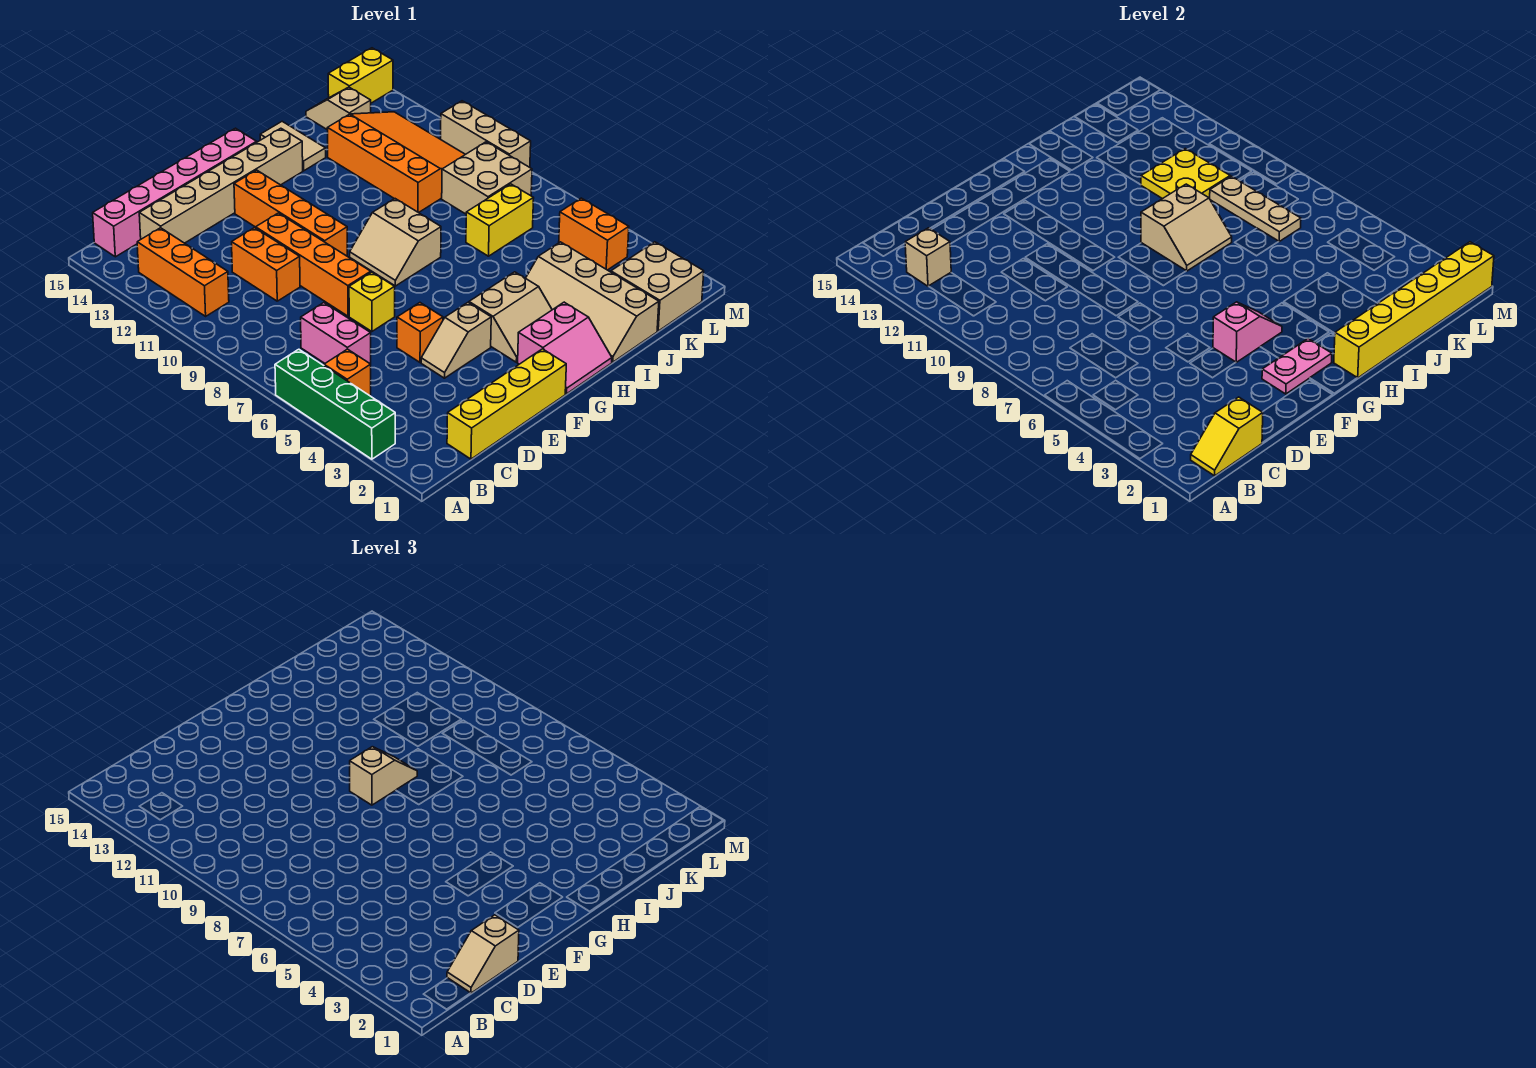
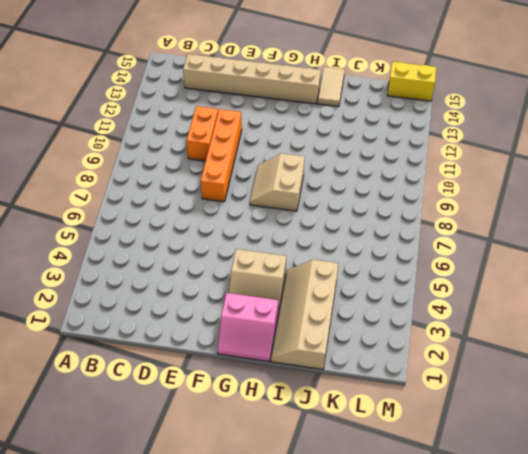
none -> green 1x4 brick [275,349,395,459]
none -> orange 1x1 brick [324,349,371,396]
none -> orange 1x3 brick [137,228,229,316]
none -> pink 1x6 brick [93,128,257,257]

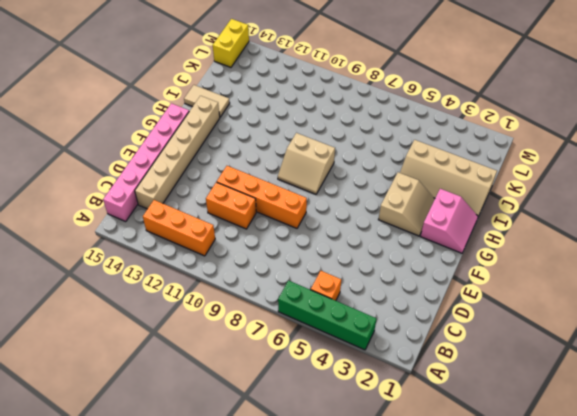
none -> yellow 1x4 brick [447,349,566,459]
none -> pink 1x2 brick [301,303,371,364]
none -> tan 1x2 slope [421,303,491,378]
none -> orange 1x1 brick [397,303,443,362]

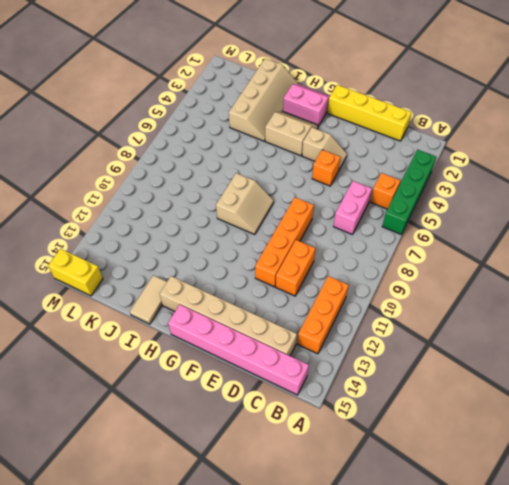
none -> yellow 1x1 brick [349,272,395,331]
none -> orange 1x4 brick [234,170,347,256]
none -> yellow 1x2 brick [466,184,534,256]
none -> orange 3x4 slope [327,112,465,213]

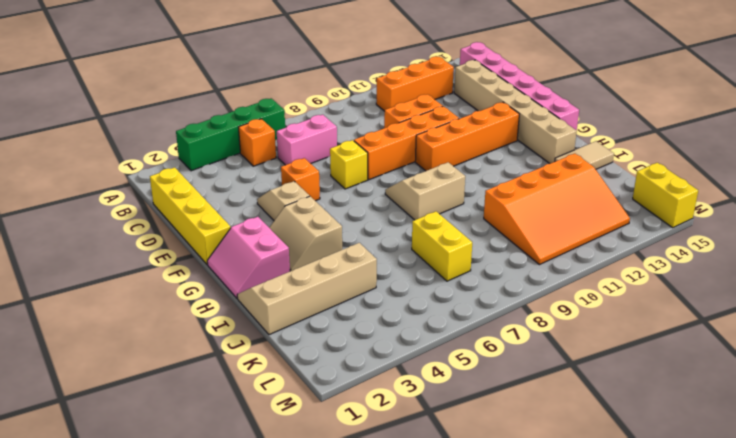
none -> tan 2x2 brick [611,242,704,331]
none -> tan 2x2 brick [442,142,532,214]
none -> tan 1x2 slope [306,87,371,130]
none -> orange 1x2 brick [559,198,629,270]

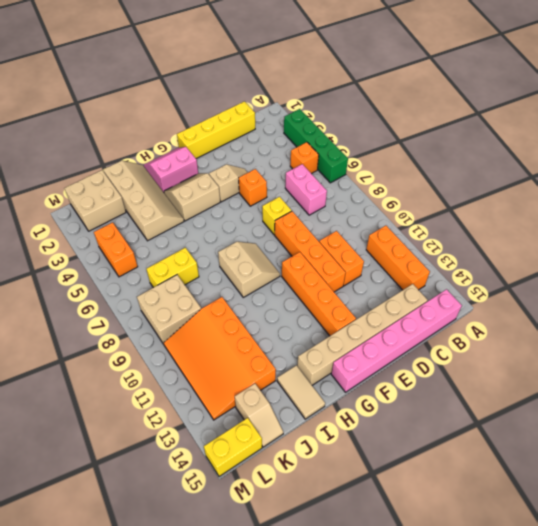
none -> tan 1x3 brick [441,101,531,167]
none -> yellow 1x2 slope [1191,397,1263,476]
none -> tan 1x1 brick [905,228,951,286]
none -> pink 1x2 plate [1262,339,1332,394]

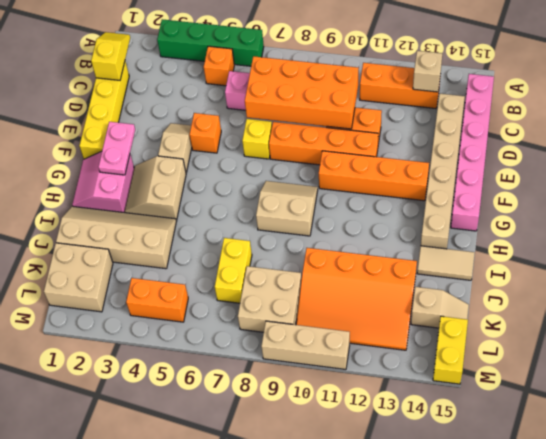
orange 2x4 brick [245,56,359,129] -> none
none -> pink 1x2 slope [1213,302,1282,362]
none -> yellow 1x6 brick [1334,242,1494,378]
none -> tan 2x2 slope [1141,184,1232,271]
none -> yellow 2x2 plate [1141,149,1230,199]

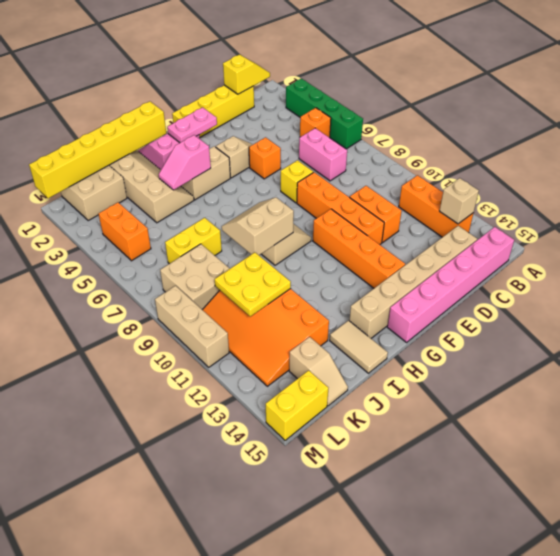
pink 1x2 slope [159,135,211,190] -> pink 1x2 slope moved to [1213,302,1282,362]
none -> tan 1x3 plate [1210,176,1301,241]
none -> tan 1x2 slope [447,915,519,993]
none -> tan 1x2 slope [350,747,417,805]

